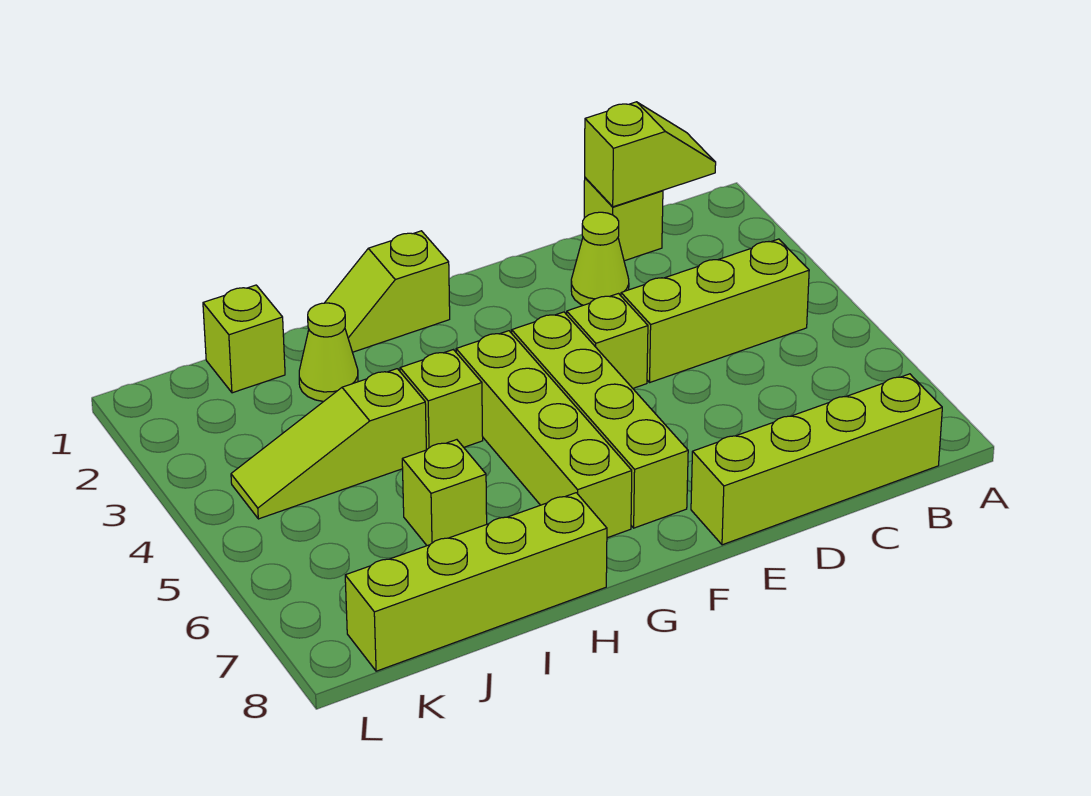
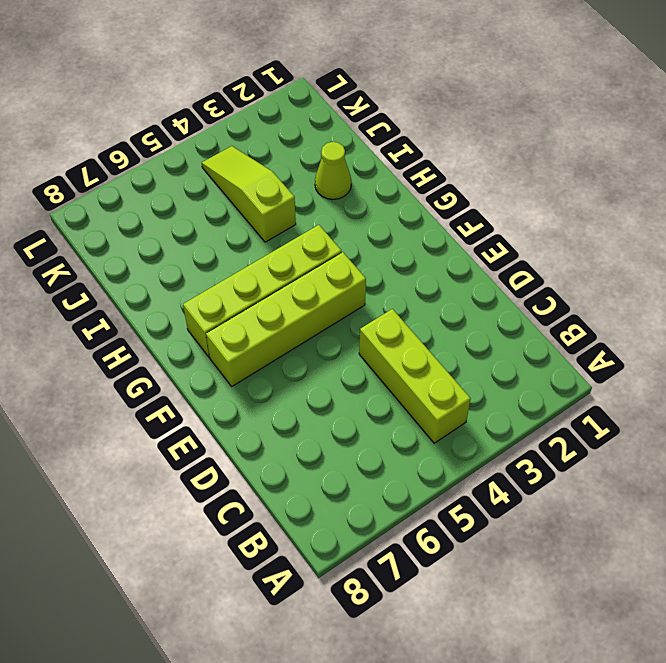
none -> lime 1x4 brick [691,374,942,545]
none -> lime 1x1 brick [584,178,663,261]
none -> lime 1x1 cone [571,212,629,305]

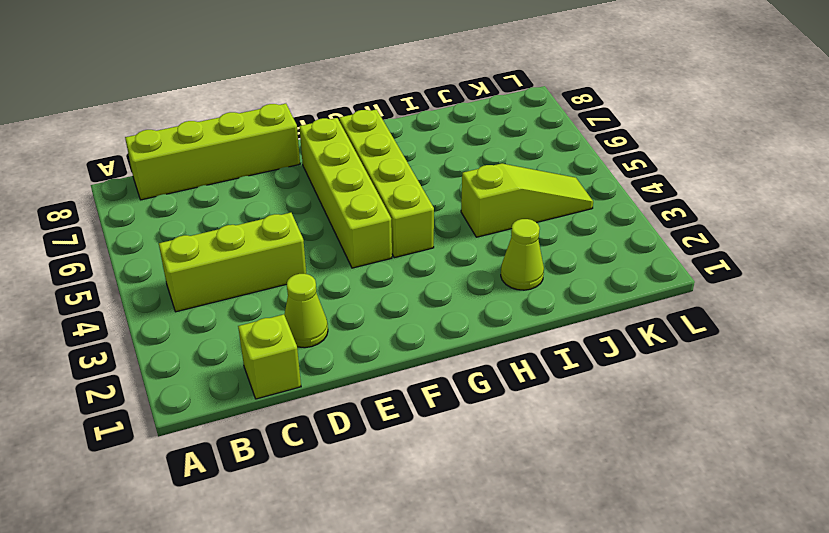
none -> lime 1x1 brick [567,294,648,388]
none -> lime 1x2 slope [325,231,450,352]
none -> lime 1x1 brick [400,350,483,450]

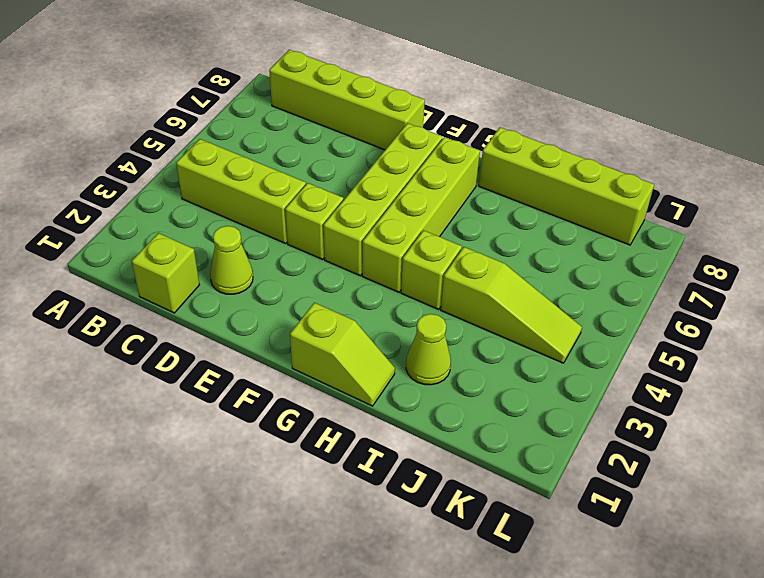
none -> lime 1x1 brick [402,440,487,546]
none -> lime 1x1 brick [203,285,285,393]
none -> lime 1x2 slope [585,102,716,207]

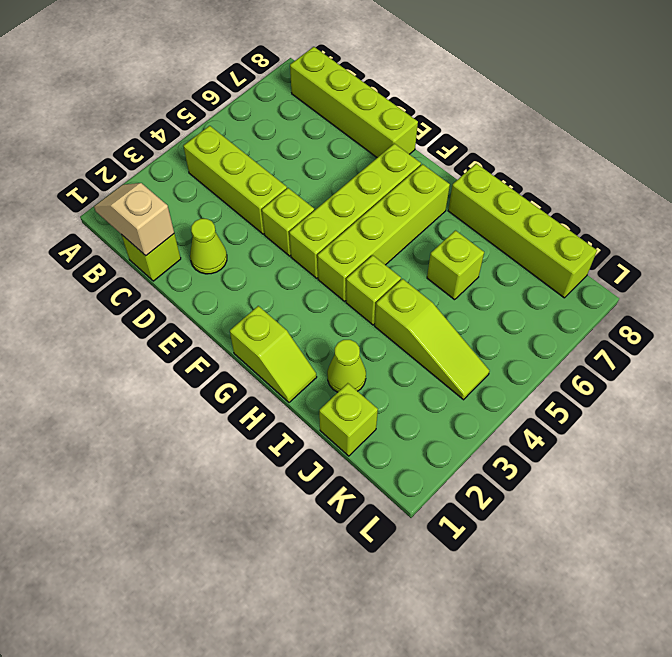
tan 1x2 slope [94,183,174,256] -> lime 1x2 slope [585,102,716,207]

